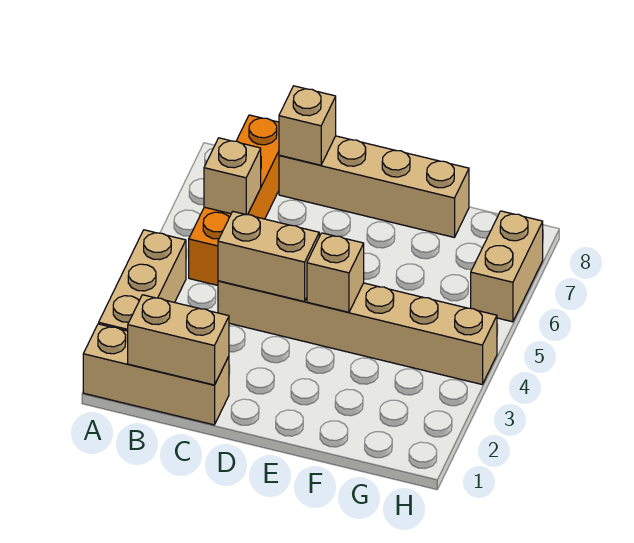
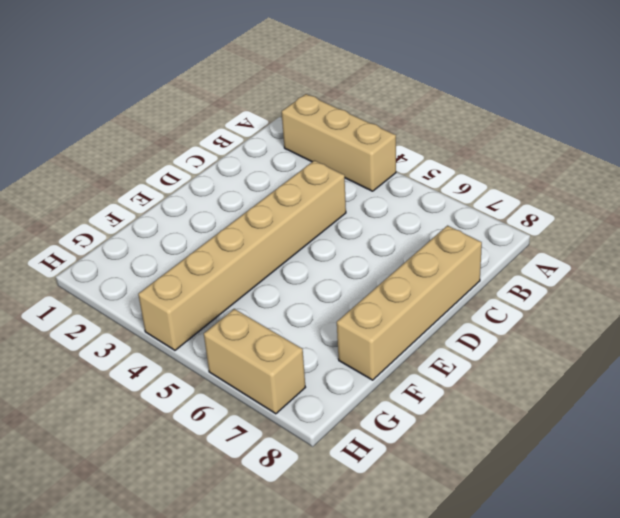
none -> tan 1x3 brick [83,324,229,425]
none -> orange 1x4 brick [189,115,279,285]

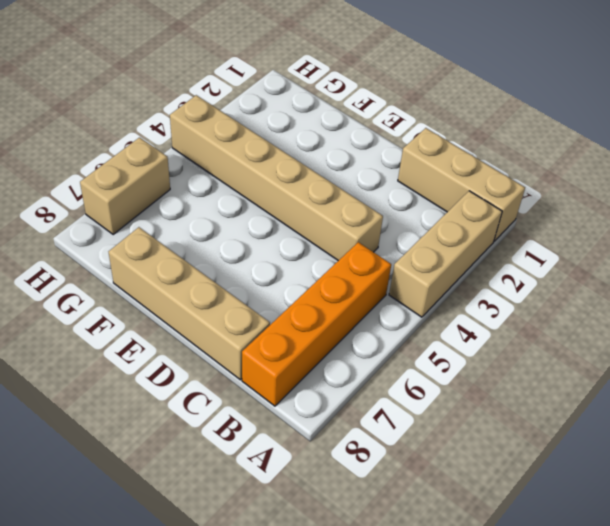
none -> tan 1x2 brick [128,295,229,385]
none -> tan 1x1 brick [204,138,261,215]

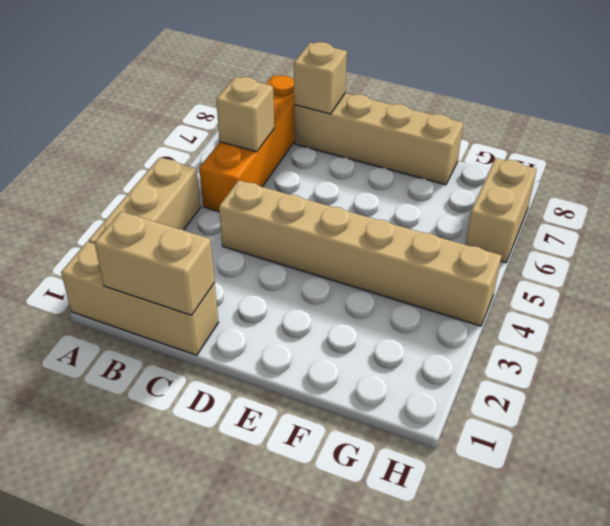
none -> tan 1x2 brick [218,212,319,302]
none -> tan 1x1 brick [307,233,364,312]

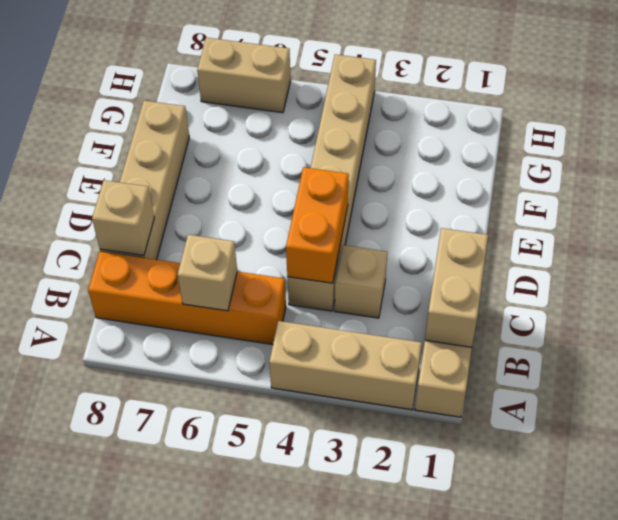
tan 1x1 brick [335,245,387,318] -> tan 1x1 brick moved to [307,233,364,312]
orange 1x2 brick [286,167,349,283] -> tan 1x2 brick [218,212,319,302]

